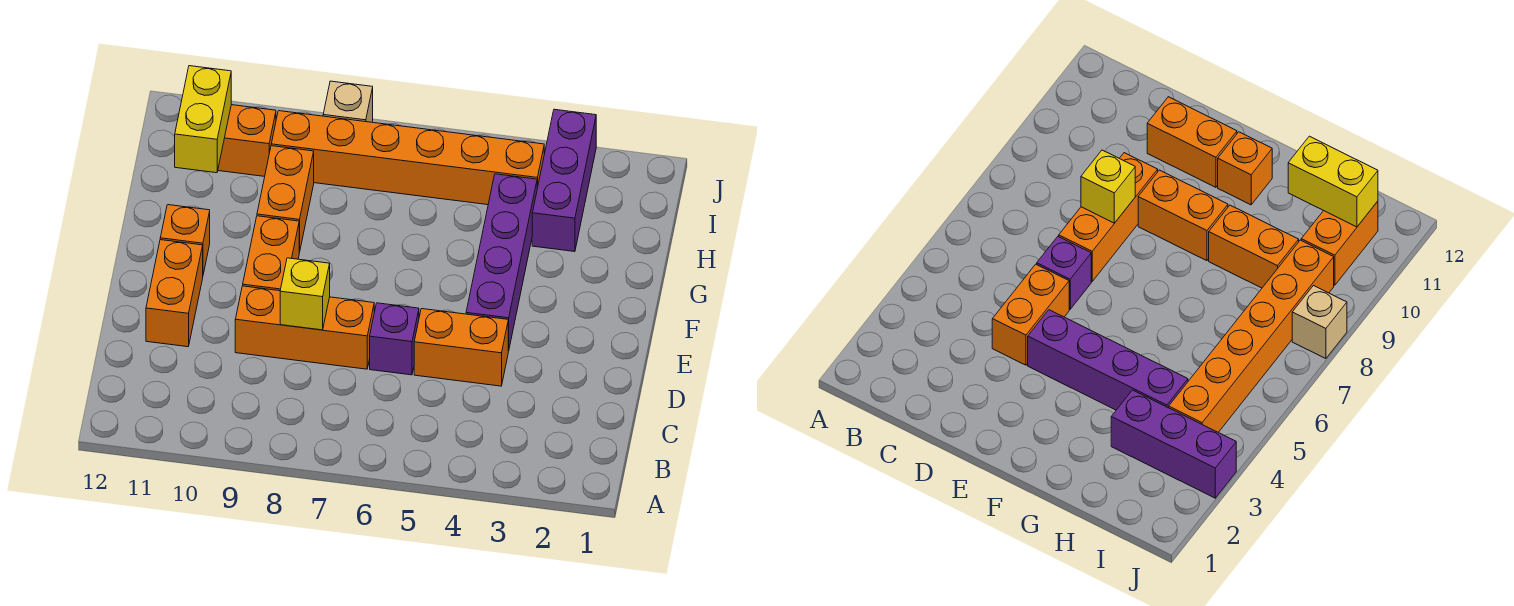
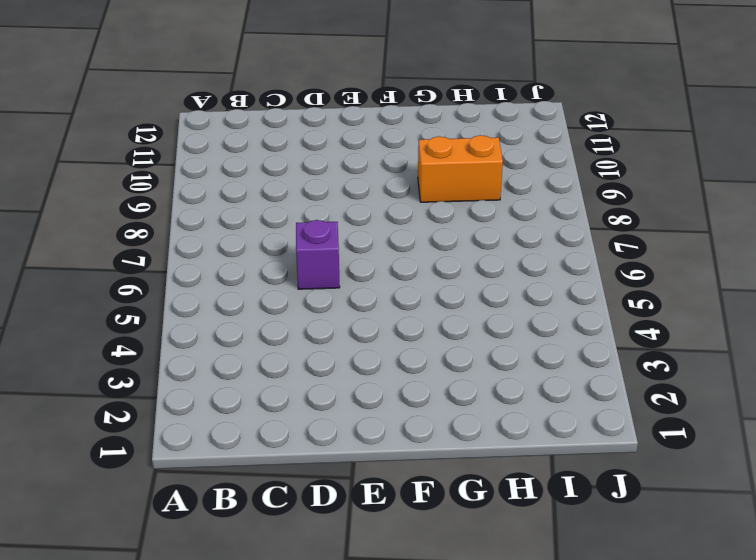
none -> orange 1x2 brick [414,309,508,386]
none -> orange 1x3 brick [235,286,374,369]
none -> orange 1x2 brick [146,240,203,347]

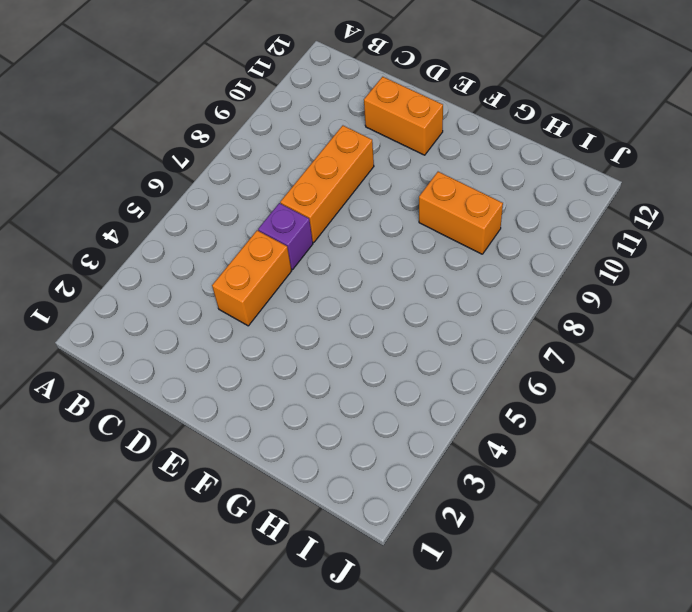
none -> purple 1x4 brick [466,174,537,351]
none -> orange 1x2 brick [243,216,299,291]
none -> orange 1x1 brick [160,205,210,274]

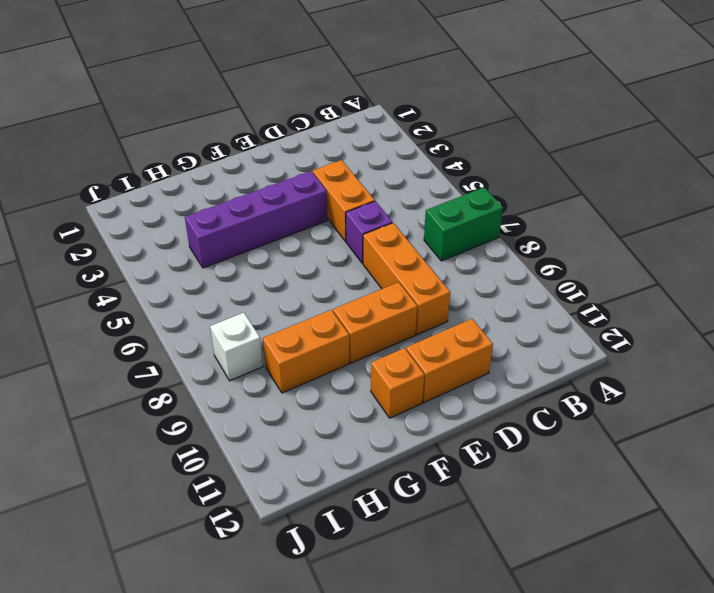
green 1x2 brick [424,187,503,261] -> none
white 1x1 brick [210,313,263,381] -> orange 1x6 brick [271,111,544,205]
none -> purple 1x3 brick [532,109,596,252]
none -> orange 1x2 brick [218,105,276,176]
none -> tan 1x1 brick [323,81,373,122]

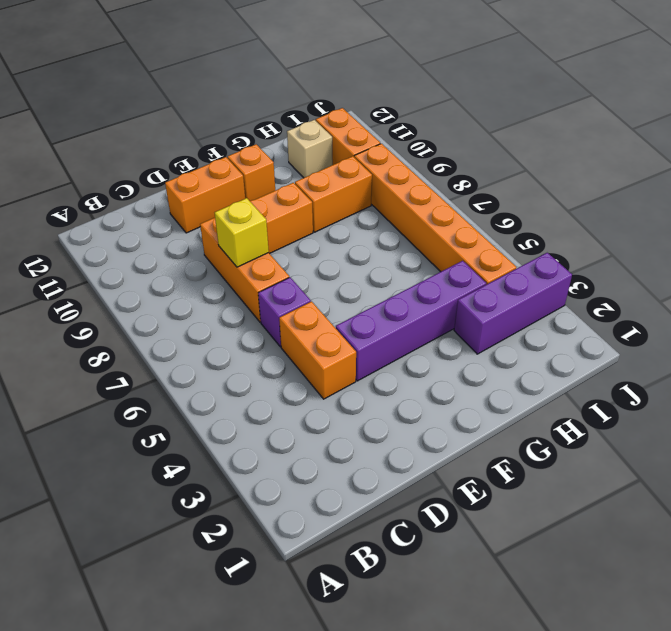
tan 1x1 brick [287,120,333,178] -> tan 1x1 brick moved to [323,81,373,122]
none -> yellow 1x2 brick [175,66,231,173]

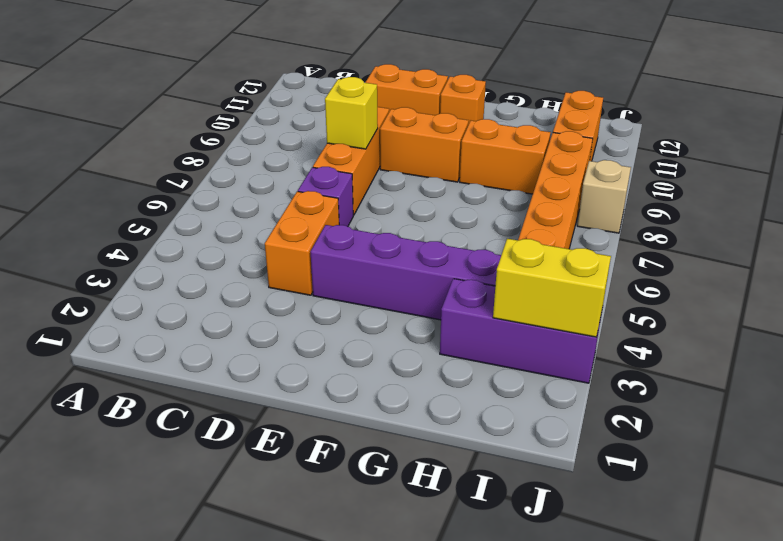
yellow 1x2 brick [493,239,611,337] -> yellow 1x2 brick moved to [175,66,231,173]

